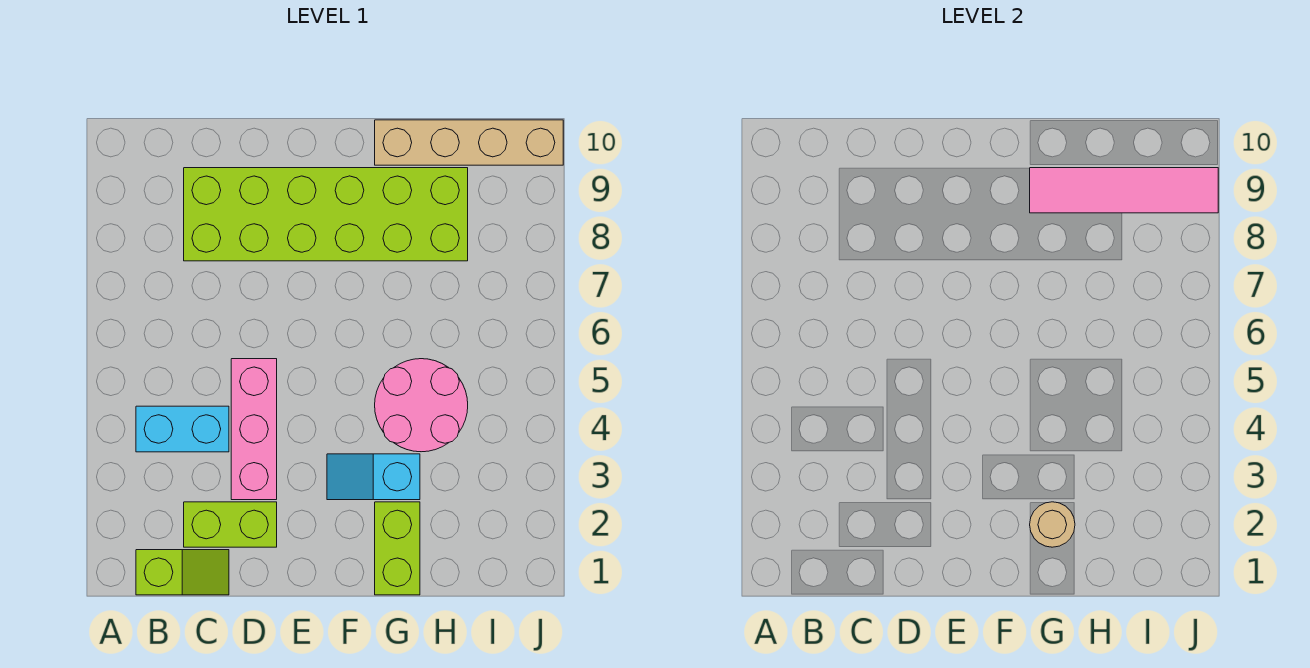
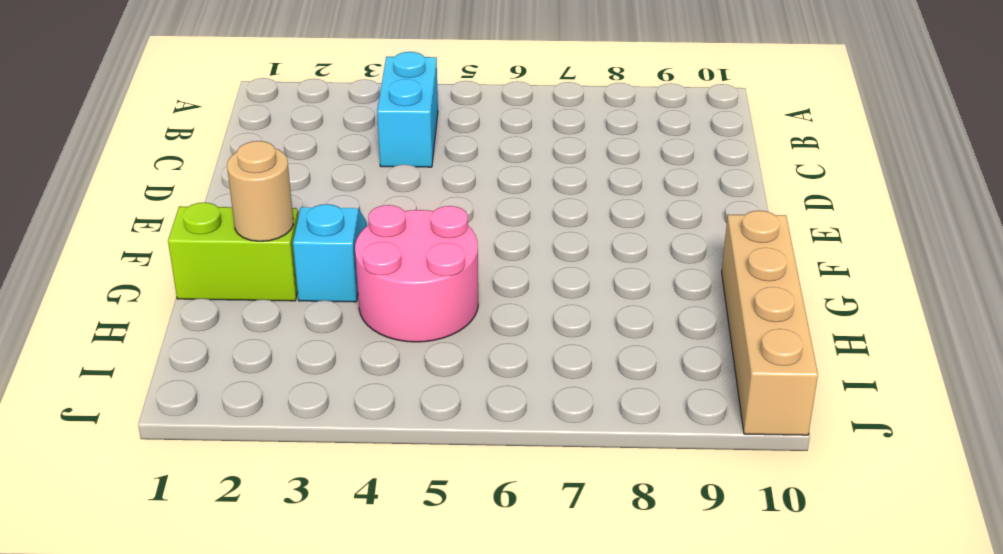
none -> lime 1x2 slope [136,550,229,595]
none -> lime 1x2 brick [184,502,277,547]

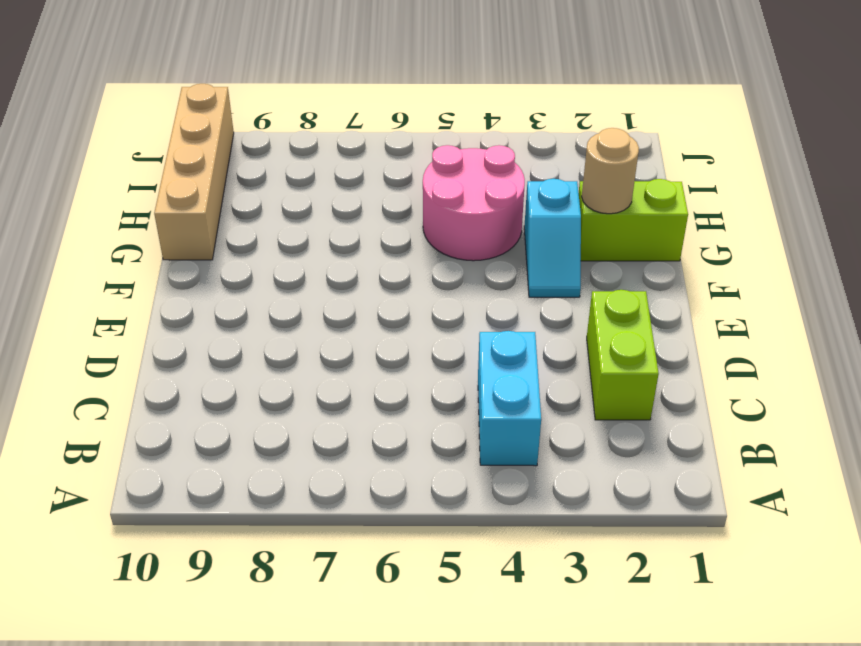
none -> lime 1x2 slope [136,550,229,595]
none -> lime 2x6 brick [184,168,468,261]

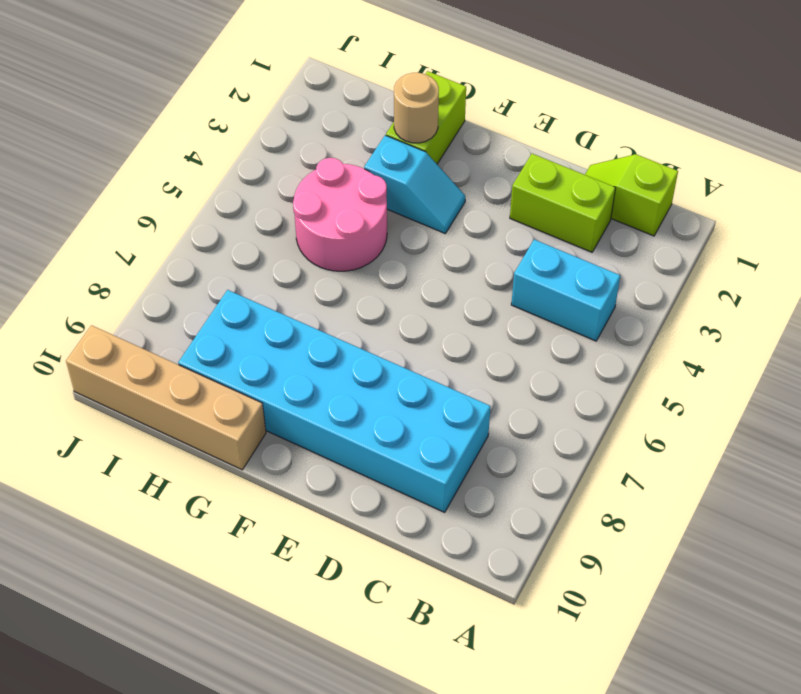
cyan 2x6 brick [178,290,491,512] -> lime 2x6 brick [184,168,468,261]
none -> pink 1x3 brick [231,359,277,500]
none -> pink 1x4 tile [1030,168,1218,213]

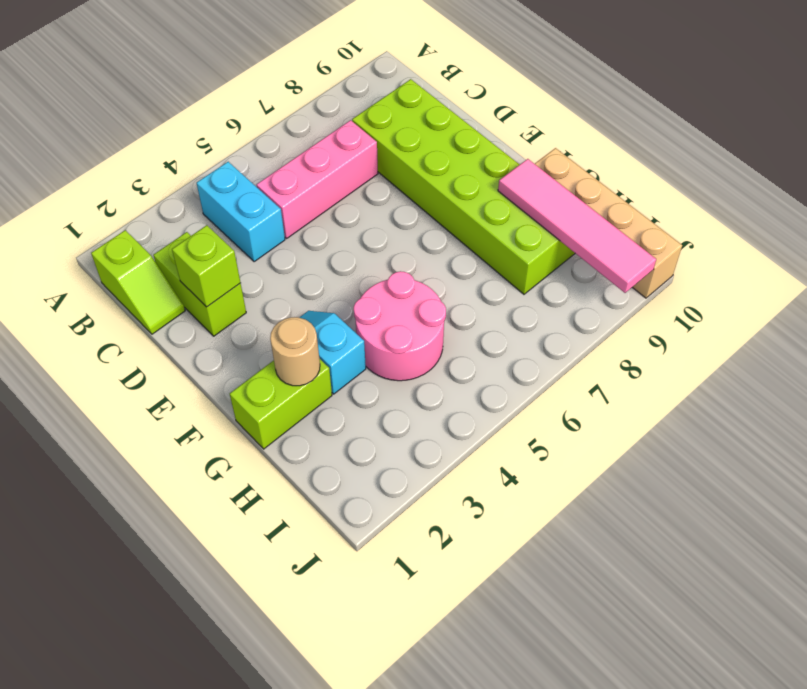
pink 1x3 brick [257,120,378,238] -> pink 1x3 brick moved to [231,359,277,500]
lime 1x1 brick [172,225,241,307] -> none

